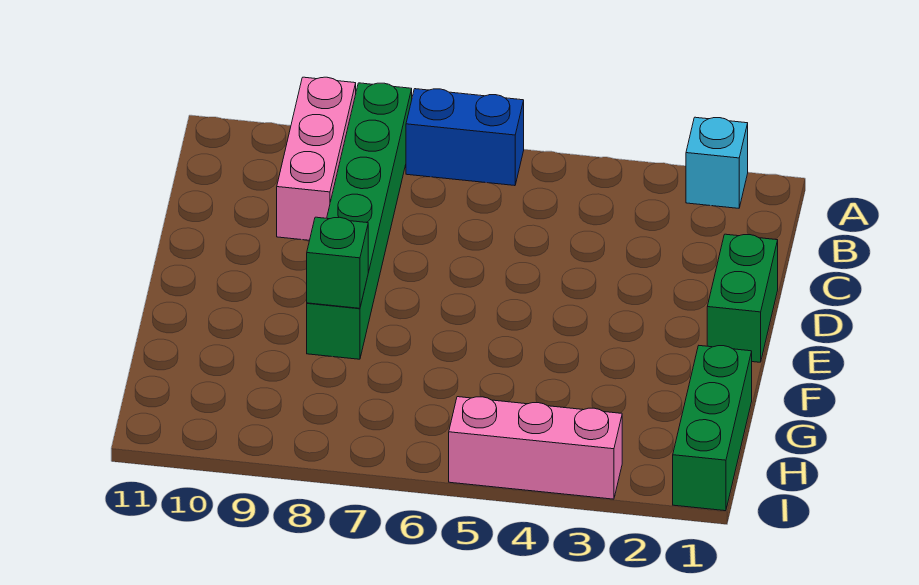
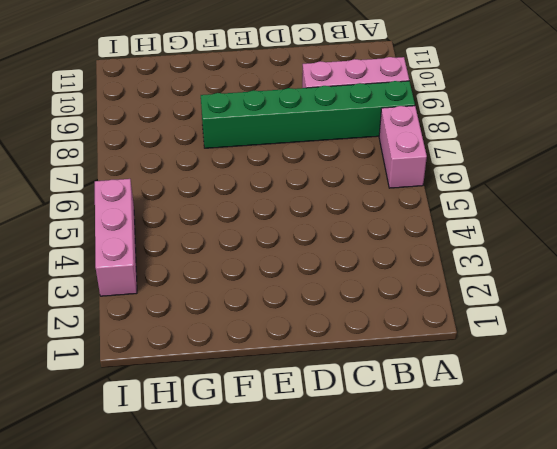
pink 1x2 brick [379,106,427,188] -> blue 1x2 brick [406,89,524,186]
none -> cyan 1x1 brick [686,117,748,208]
none -> green 1x2 brick [707,234,778,362]

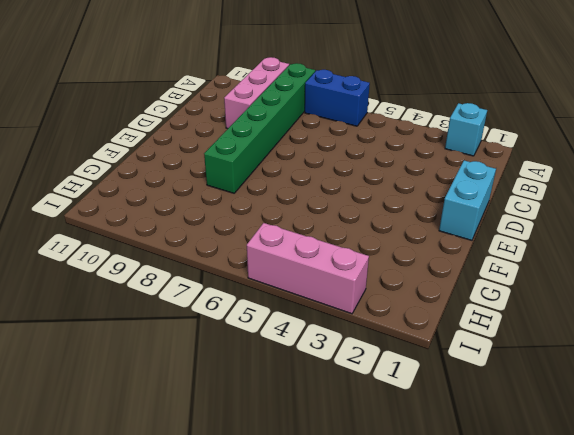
cyan 1x2 brick [439,160,496,240] -> green 1x2 brick [707,234,778,362]
none -> green 1x3 brick [673,346,752,511]
none -> green 1x1 brick [307,217,368,308]

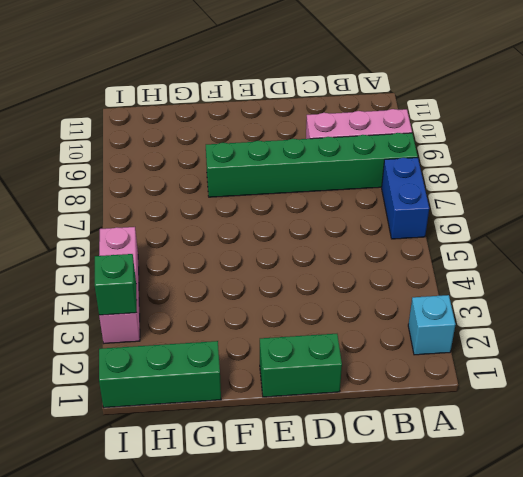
green 1x1 brick [95,254,137,315] -> green 1x1 brick moved to [307,217,368,308]

